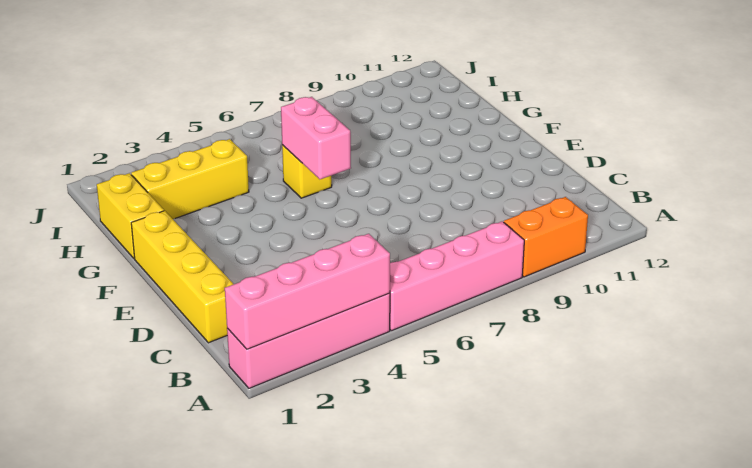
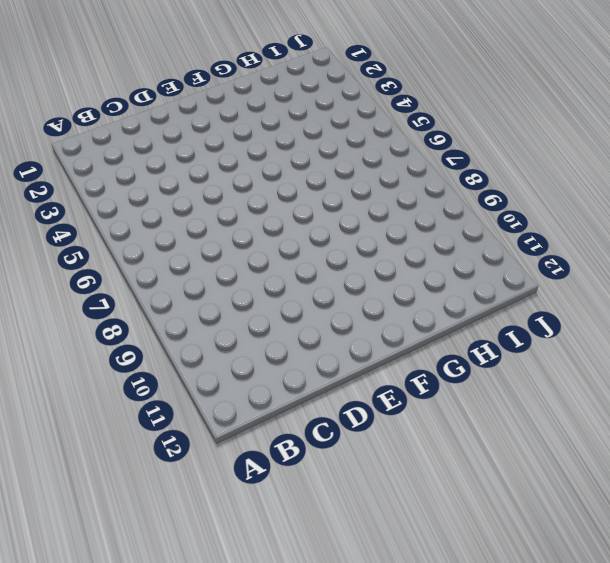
none -> pink 1x4 brick [227,293,390,388]
none -> pink 1x4 brick [390,221,524,331]

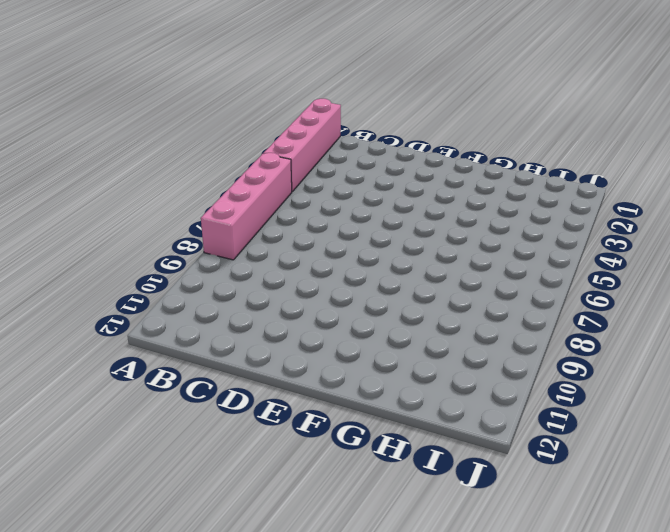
none -> orange 1x2 brick [504,197,588,277]
none -> yellow 1x4 brick [131,211,234,343]

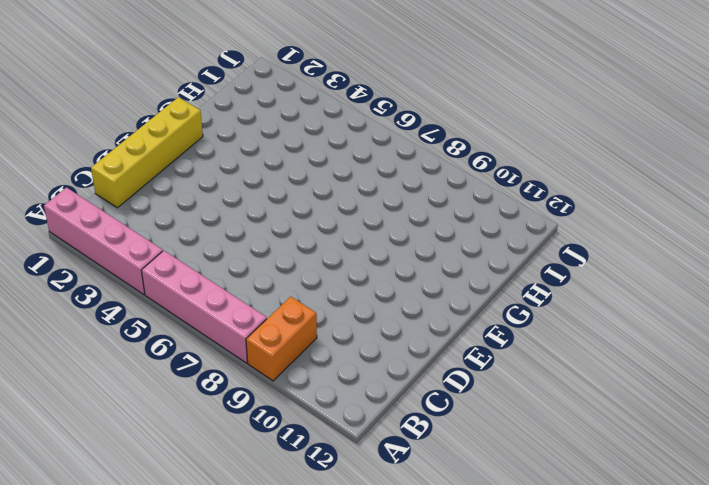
orange 1x2 brick [246,297,317,381] -> orange 1x2 brick turned to [504,197,588,277]
none -> yellow 1x2 brick [97,173,164,259]
none -> yellow 1x1 brick [282,145,332,198]

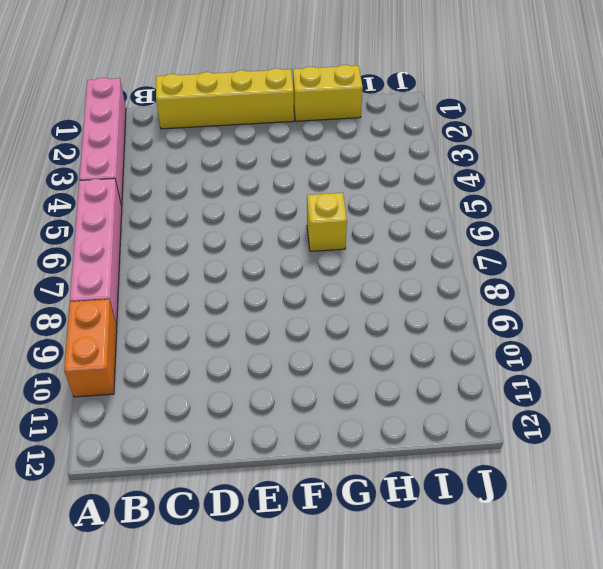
none -> yellow 1x3 brick [131,139,249,219]
none -> pink 1x4 brick [225,234,390,349]

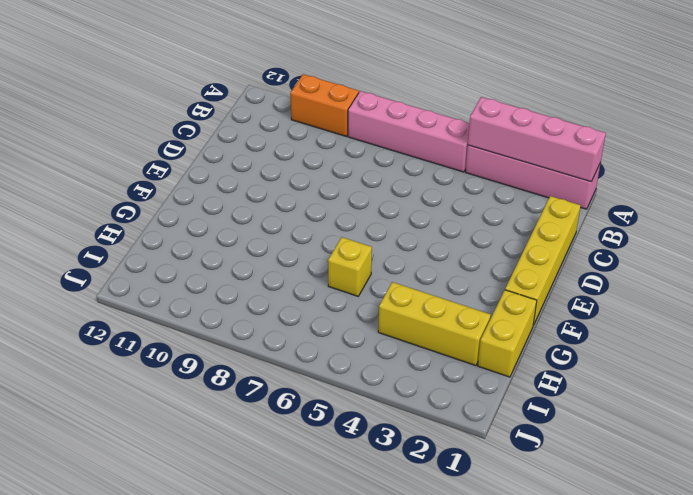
none -> pink 1x2 brick [281,97,351,179]

